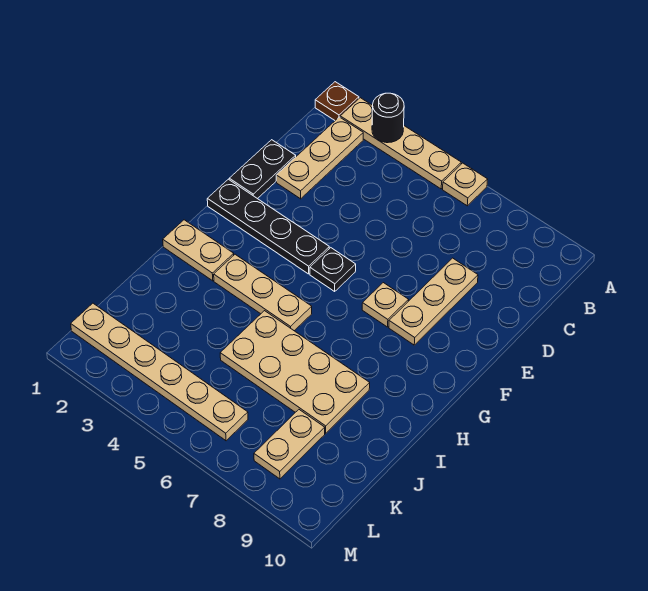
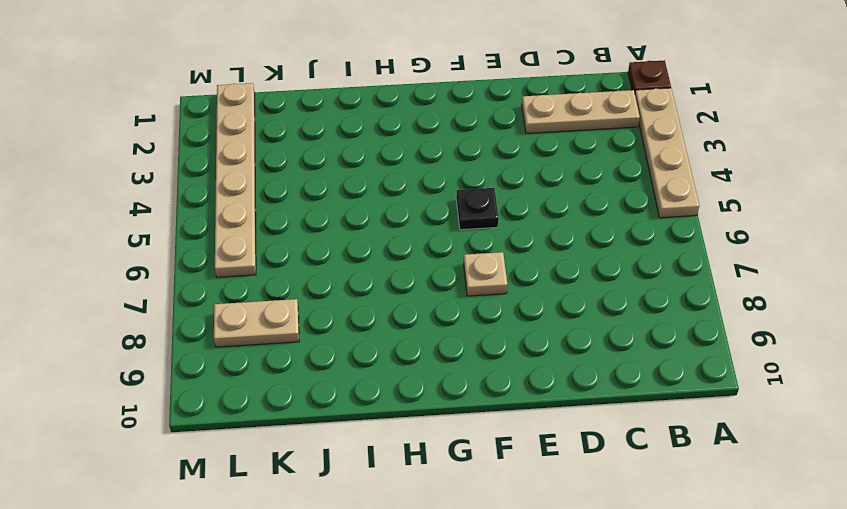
none -> tan 1x1 plate [443,163,488,206]
none -> black 1x2 plate [229,140,296,199]
none -> tan 1x3 plate [389,258,478,345]

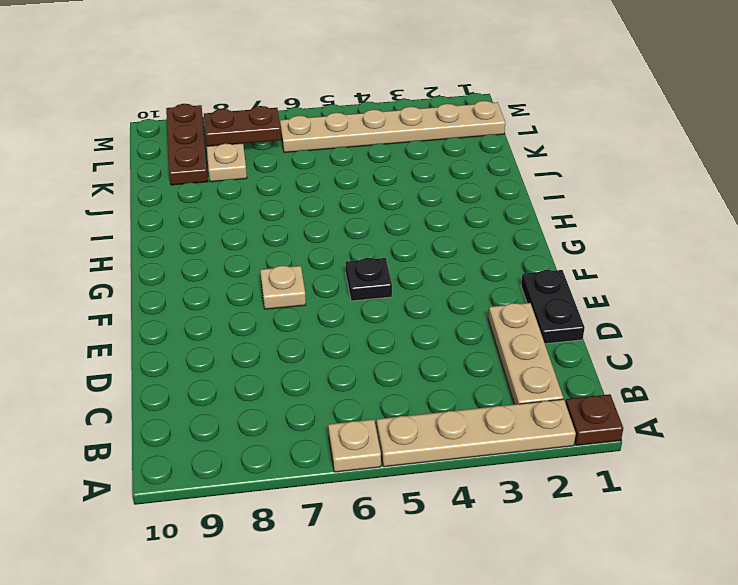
brown 1x3 plate [166,104,208,185] -> none
brown 1x2 plate [204,106,281,146] -> none
none -> tan 1x3 plate [389,258,478,345]
none -> black 1x4 plate [207,179,329,274]
none -> tan 1x2 plate [163,220,234,281]

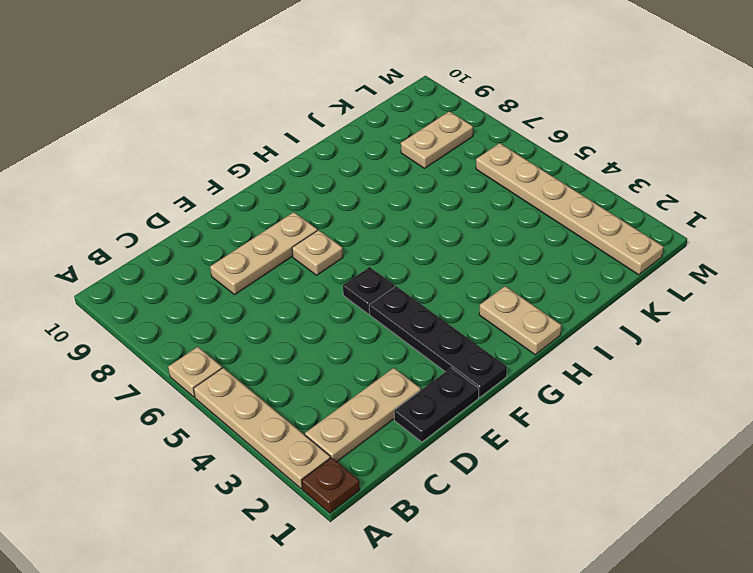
none -> tan 1x3 plate [214,254,312,331]
none -> tan 2x4 plate [220,311,370,433]
none -> black 1x1 round brick [372,93,404,143]

